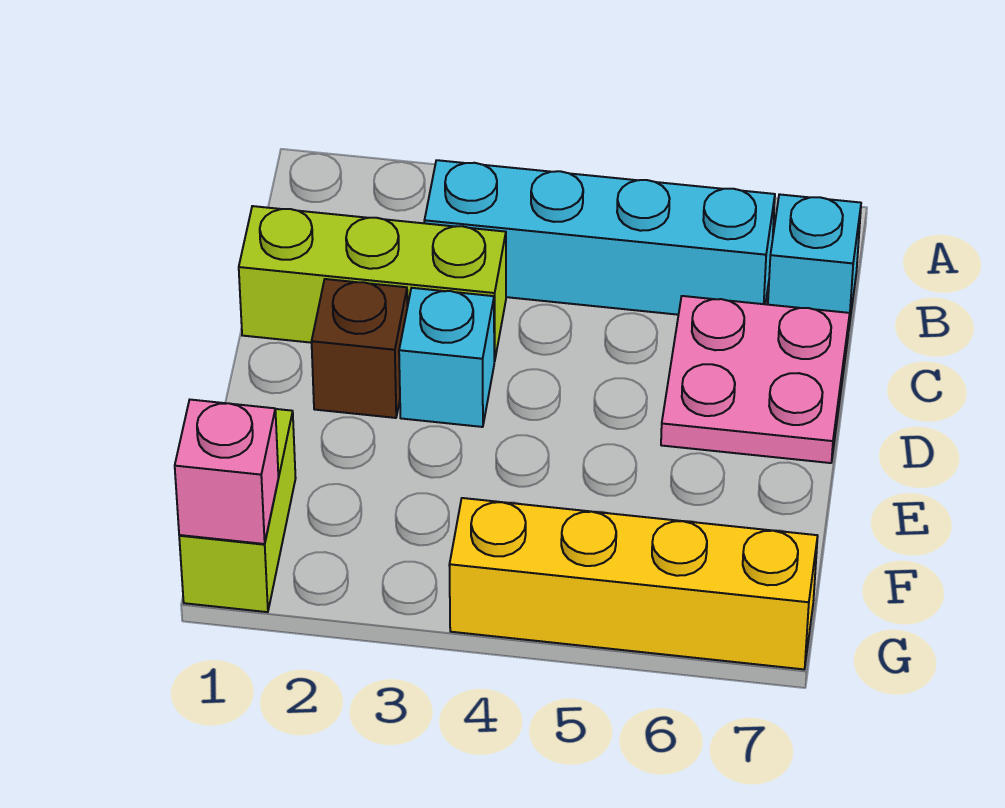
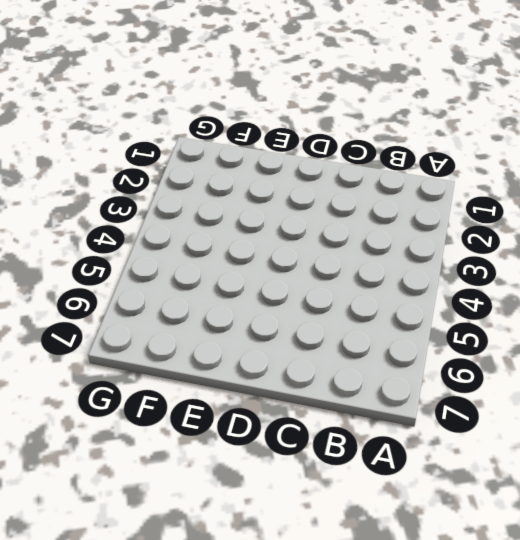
none -> cyan 1x4 brick [424,160,775,315]
none -> cyan 1x1 brick [768,194,861,326]

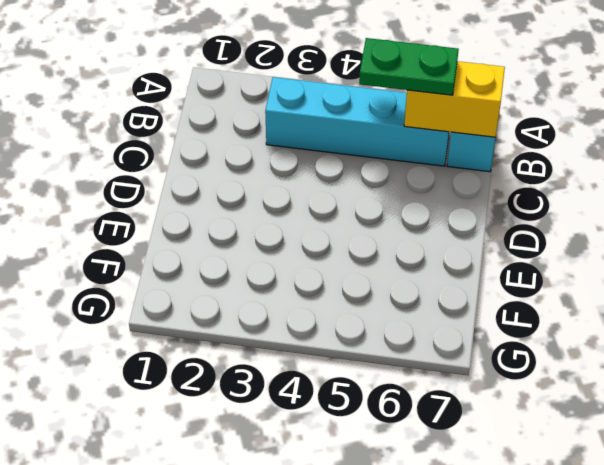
green 1x2 plate [359,38,459,95] -> none
yellow 1x2 brick [404,61,505,137] -> none
none -> lime 1x3 brick [239,206,506,361]
none -> pink 2x2 plate [661,296,850,463]

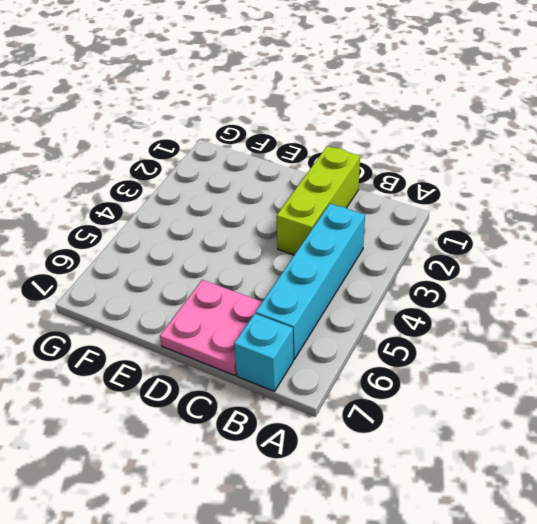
none -> brown 1x1 brick [312,279,407,418]
none -> cyan 1x1 brick [399,288,494,427]

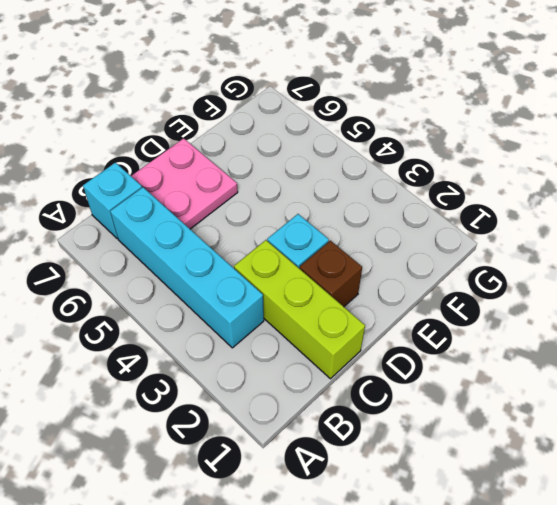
none -> lime 1x2 brick [179,409,296,612]
none -> yellow 1x4 brick [449,498,818,669]

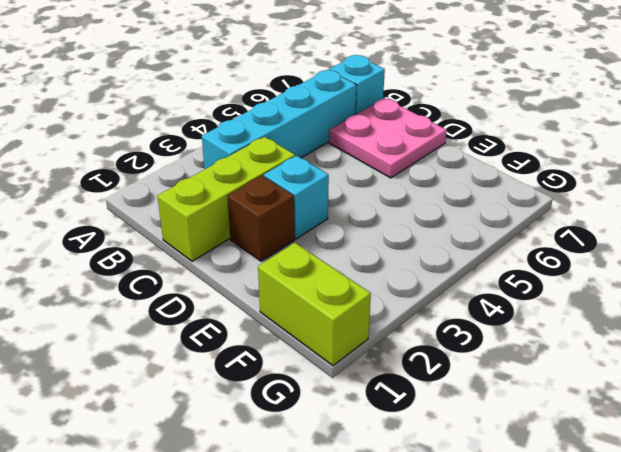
none -> yellow 1x4 brick [449,498,818,669]
none -> pink 1x1 brick [175,400,278,544]

